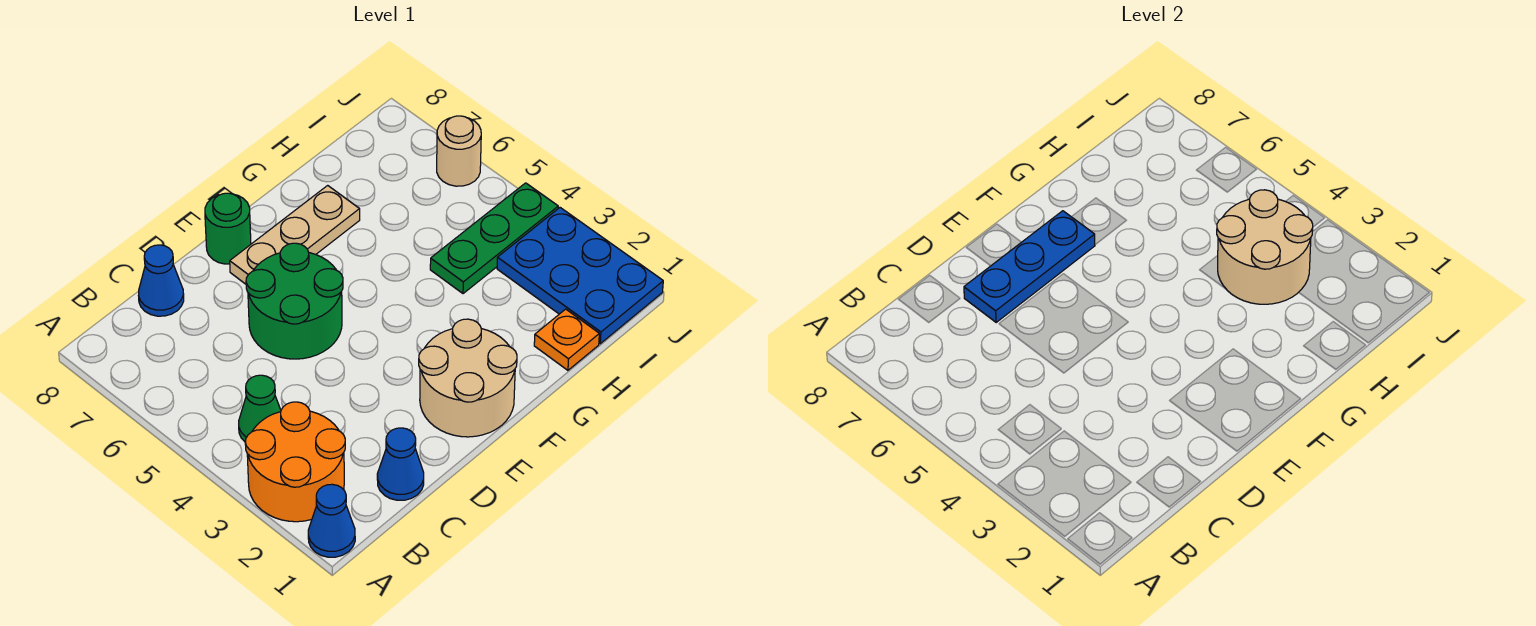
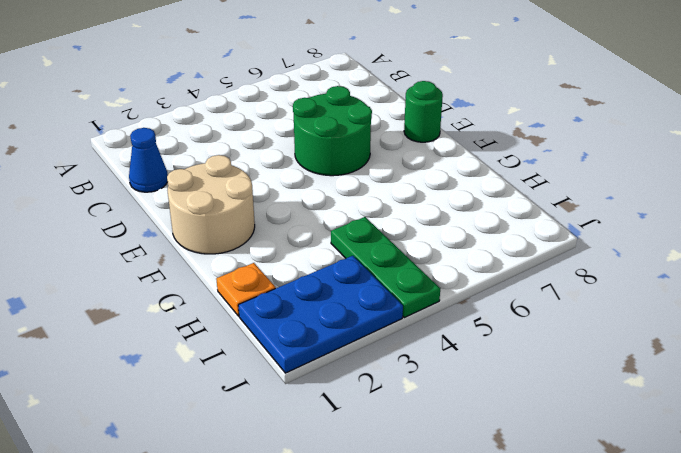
none -> blue 1x1 cone [308,484,355,557]
none -> orange 2x2 round brick [245,402,345,522]
none -> green 1x1 cone [239,375,281,442]

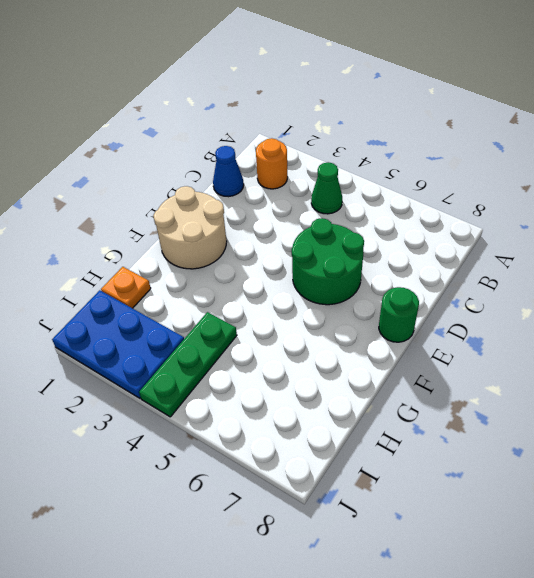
orange 1x1 round brick [256,138,287,189] -> orange 2x2 round brick [245,402,345,522]
none -> blue 1x1 cone [308,484,355,557]
none -> blue 1x1 cone [138,245,184,316]
none -> tan 1x3 plate [230,185,360,284]

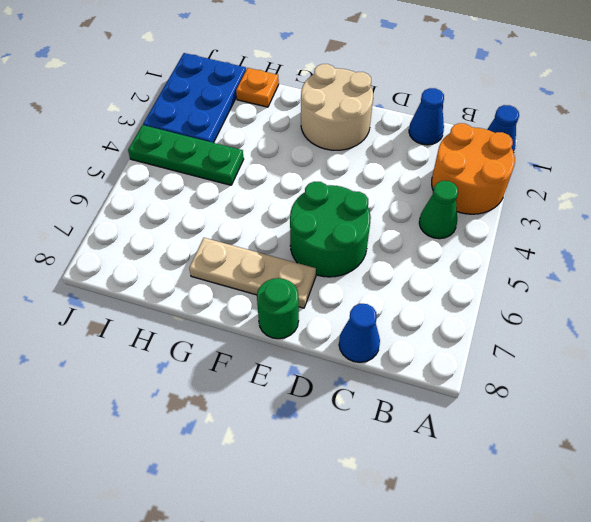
none -> tan 1x1 round brick [437,116,481,186]
none -> blue 1x3 plate [964,211,1095,322]
none -> tan 2x2 round brick [1217,190,1313,304]

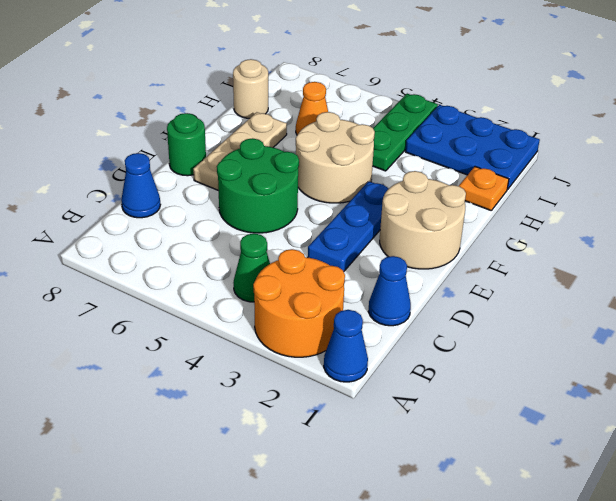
blue 1x3 plate [308,181,388,271] -> blue 1x3 plate moved to [964,211,1095,322]
tan 2x2 round brick [296,112,375,203] -> tan 2x2 round brick moved to [1217,190,1313,304]
orange 1x1 cone [296,82,328,135] -> none
tan 1x1 round brick [233,59,268,118] -> tan 1x1 round brick moved to [437,116,481,186]

